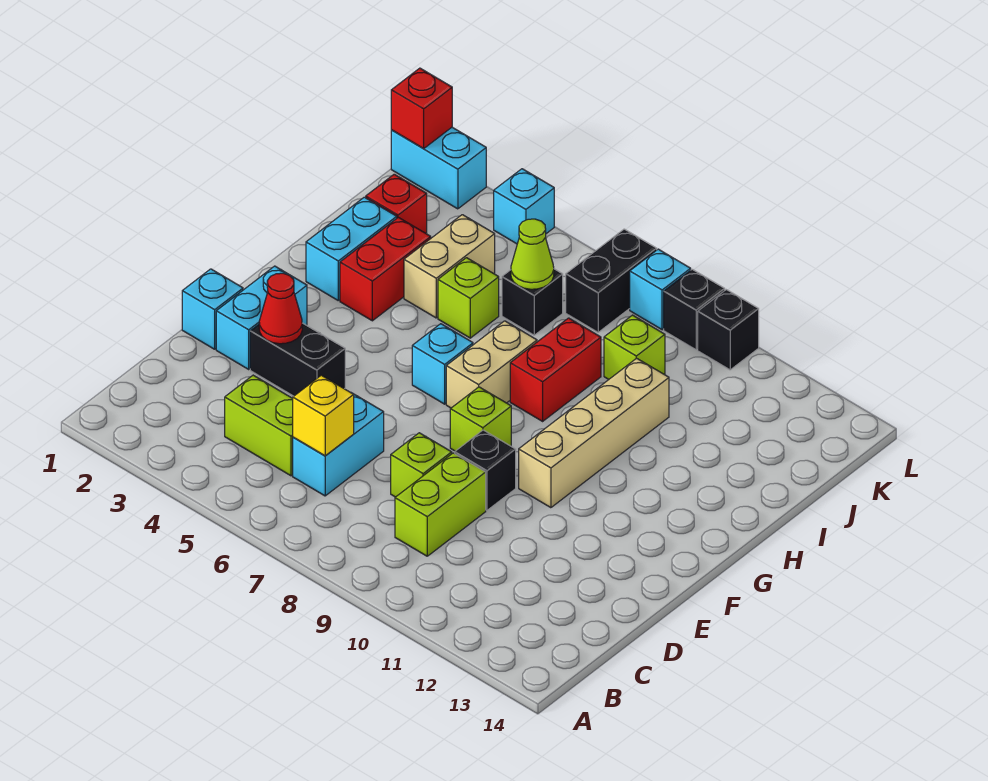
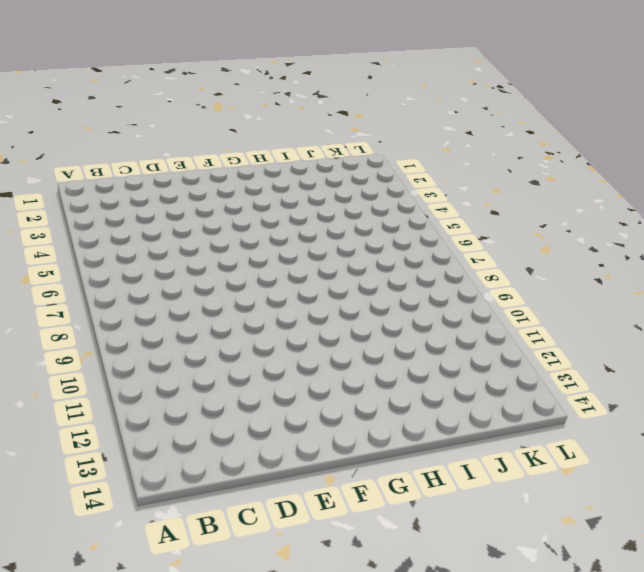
none -> lime 1x2 brick [225,375,293,476]
none -> cyan 1x2 brick [293,393,384,496]
none -> lime 1x2 brick [395,453,486,556]
none -> lime 1x1 brick [391,433,452,497]

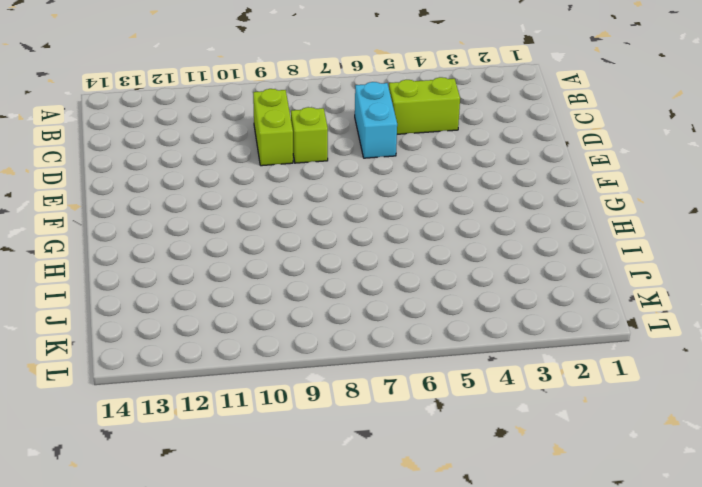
none -> cyan 1x1 brick [182,269,243,349]
none -> cyan 1x2 brick [216,266,307,369]
none -> black 1x2 brick [250,323,345,396]
none -> black 1x1 brick [455,430,516,510]

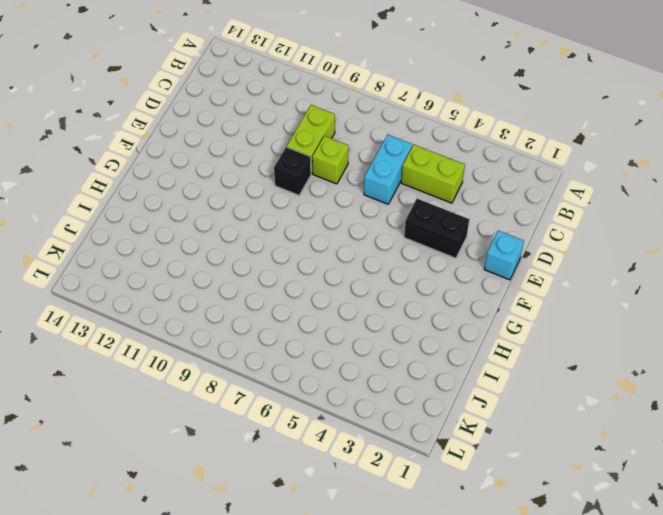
none -> cyan 1x2 brick [216,266,307,369]
none -> lime 1x1 brick [450,387,511,451]
none -> tan 1x4 brick [519,358,669,508]
none -> cyan 1x1 brick [412,324,473,404]

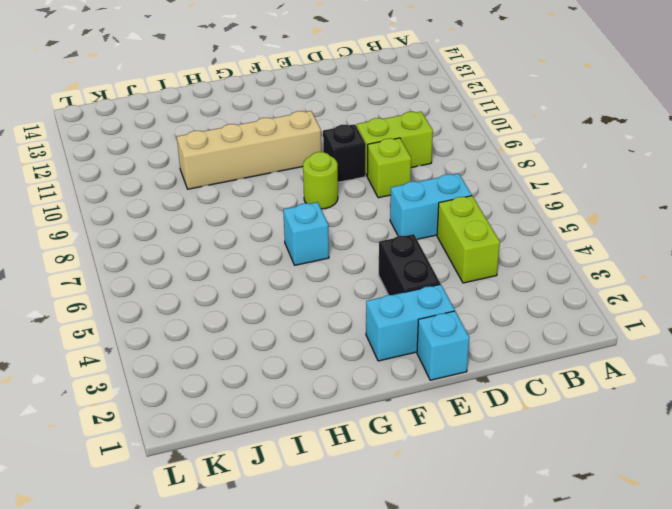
lime 1x1 round brick [303,152,338,209] -> lime 1x1 brick [450,387,511,451]
none -> tan 1x2 brick [446,321,537,408]
none -> cyan 1x2 brick [306,197,397,300]
none -> red 1x2 brick [340,217,431,321]
none -> red 1x2 brick [510,318,601,421]

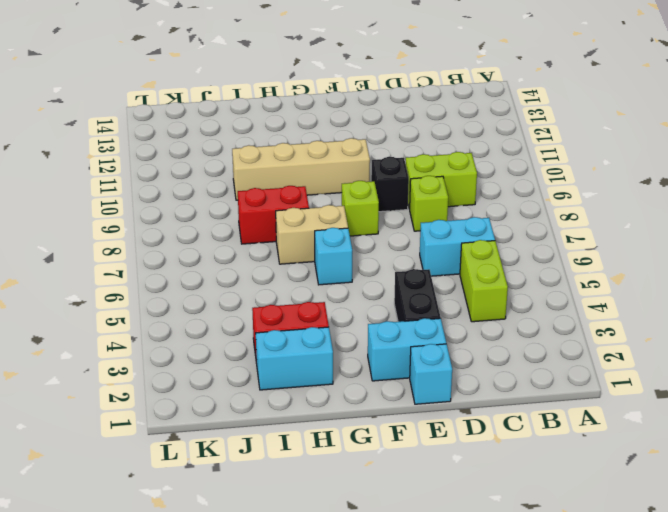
none -> tan 1x2 brick [404,215,495,318]
none -> lime 1x1 brick [438,258,499,338]
none -> red 1x1 brick [366,174,427,233]
none -> black 1x1 brick [502,269,563,335]

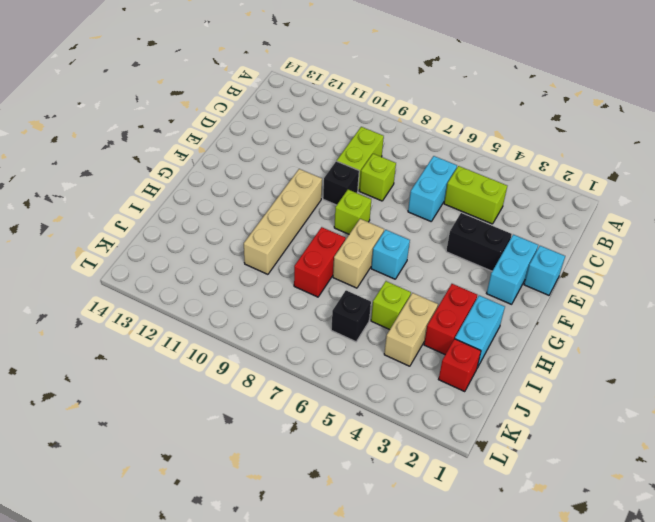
none -> lime 1x1 brick [604,315,665,379]
none -> black 1x2 brick [566,229,657,332]
none -> cyan 1x2 brick [391,127,486,209]
none -> cyan 1x1 brick [494,169,554,244]

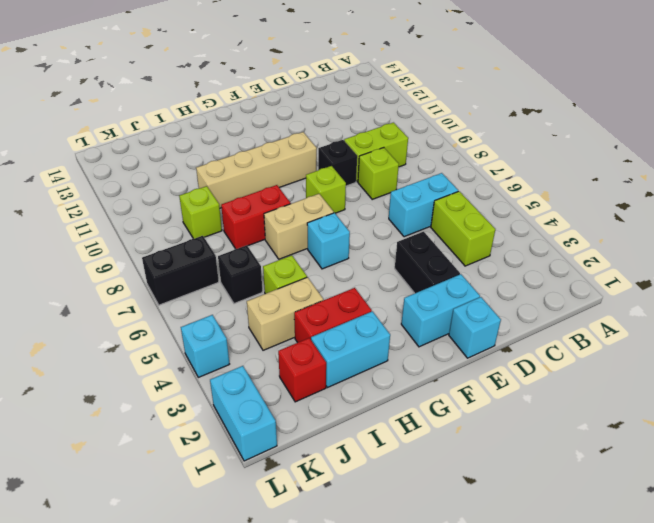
none -> cyan 1x1 brick [630,249,691,330]
none -> black 1x1 brick [664,269,725,350]
none -> black 1x1 brick [698,290,759,370]
none -> yellow 1x1 brick [293,375,354,456]

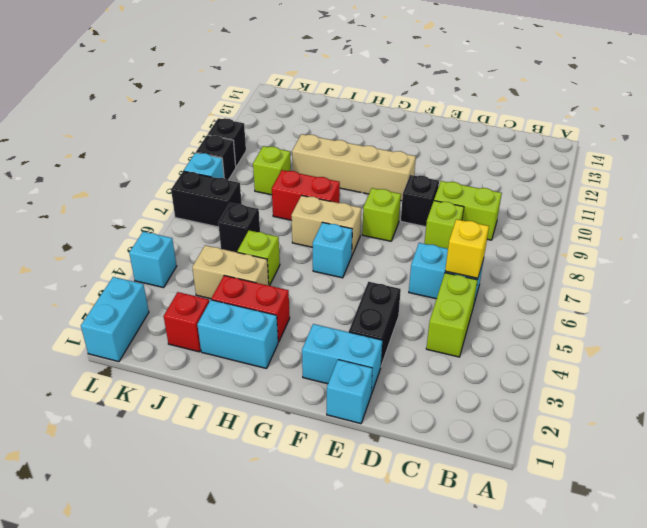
none -> red 1x1 cone [259,273,302,344]
none -> lime 1x1 cone [511,219,554,289]
none -> red 1x1 brick [391,68,452,149]

